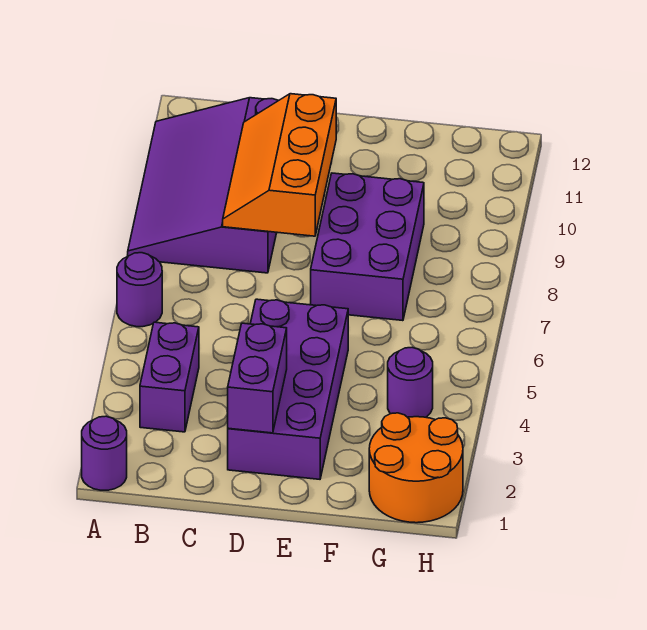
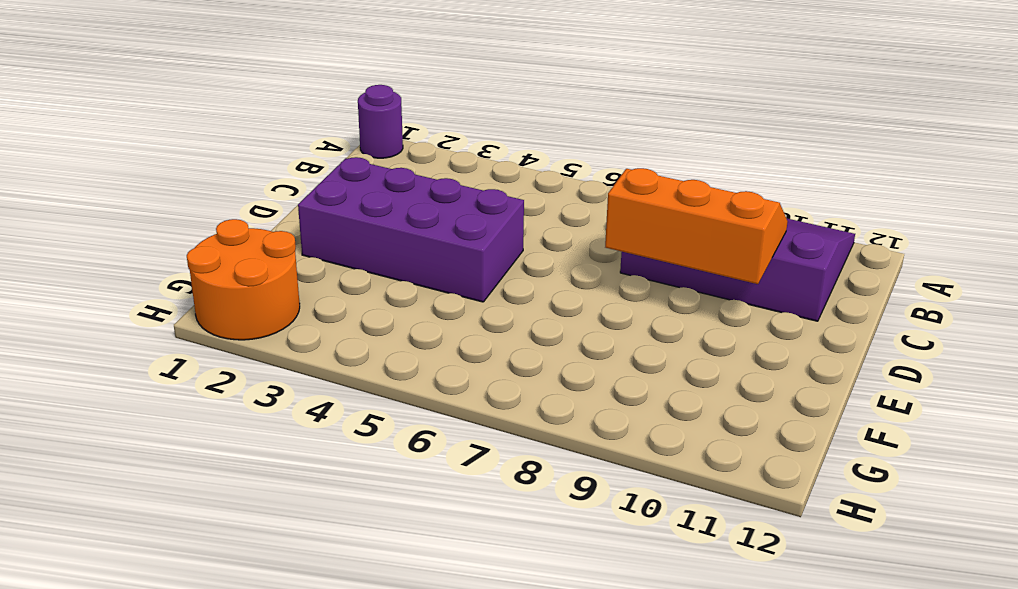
none -> purple 1x1 round brick [117,253,162,327]
none -> purple 1x2 brick [140,322,199,432]

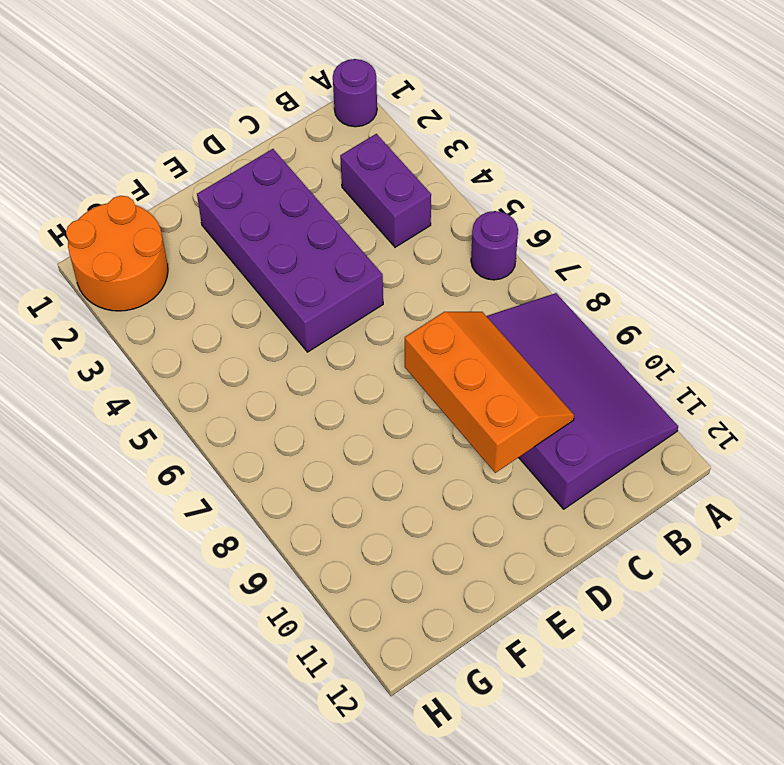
none -> purple 2x3 brick [311,173,424,321]
none -> purple 1x1 round brick [388,348,433,417]

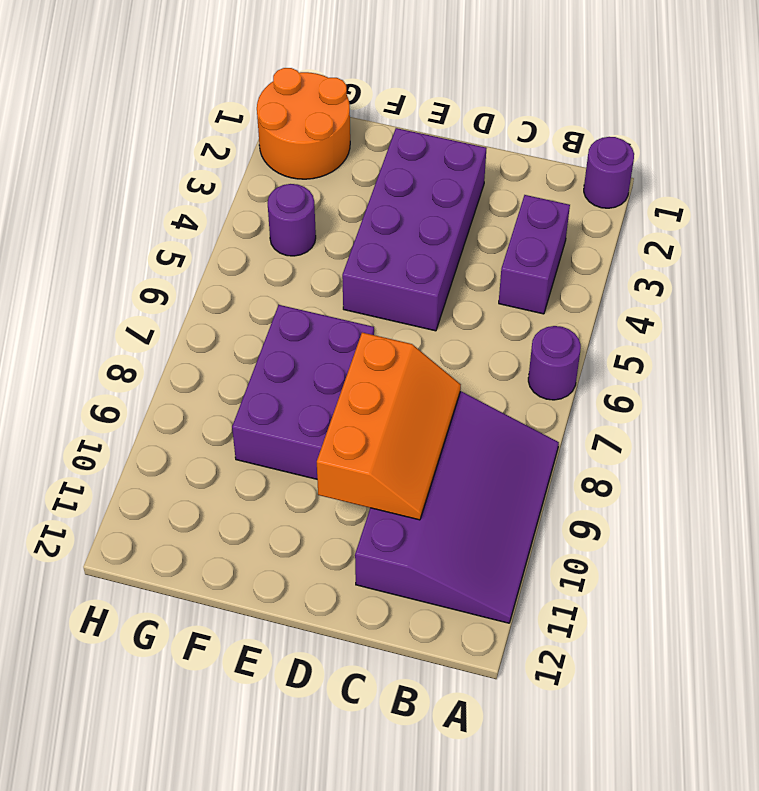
none -> purple 1x2 brick [228,323,287,433]

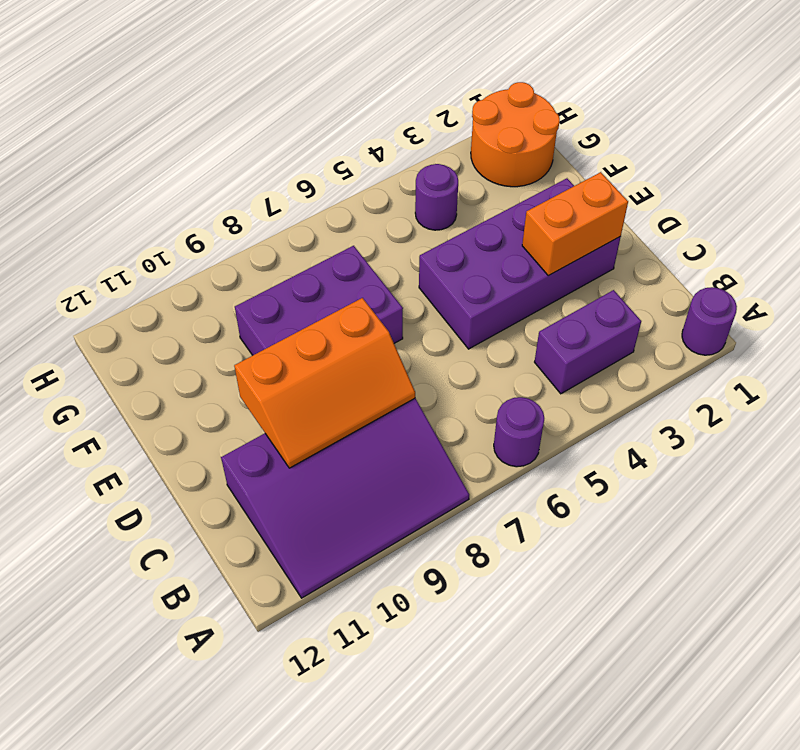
orange 1x2 brick [522,172,628,276] -> purple 1x2 brick [228,323,287,433]

